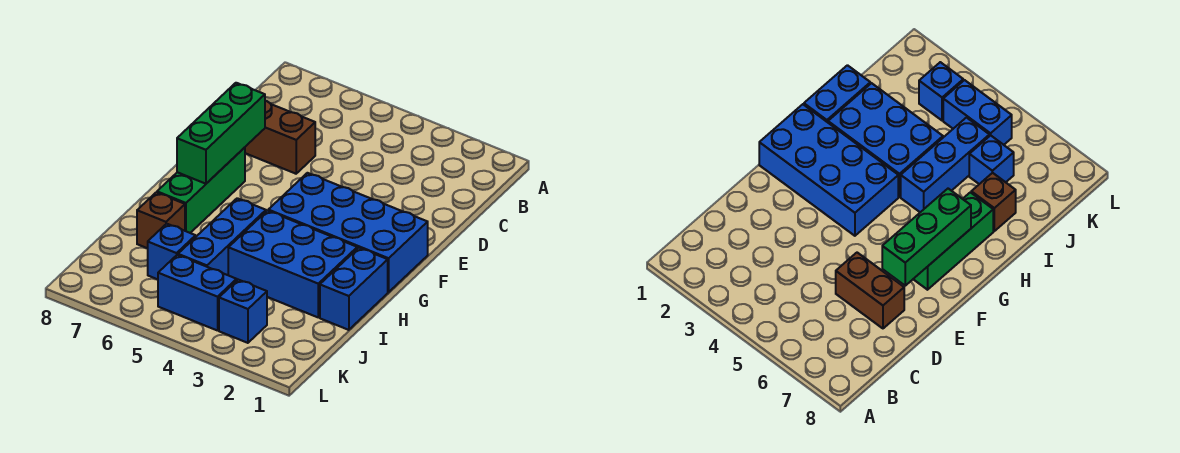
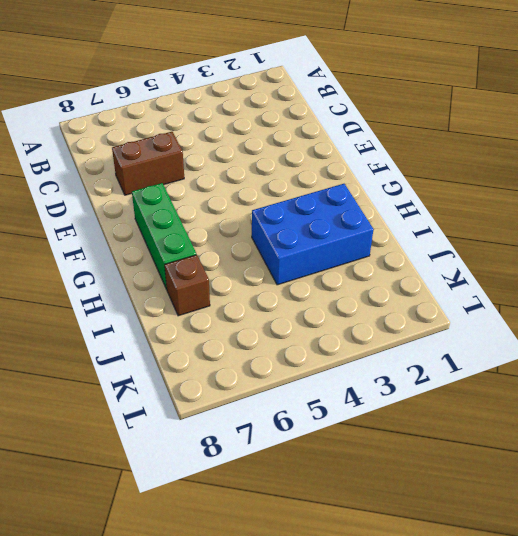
none -> blue 2x4 brick [268,173,428,292]
none -> blue 1x2 brick [320,248,388,330]

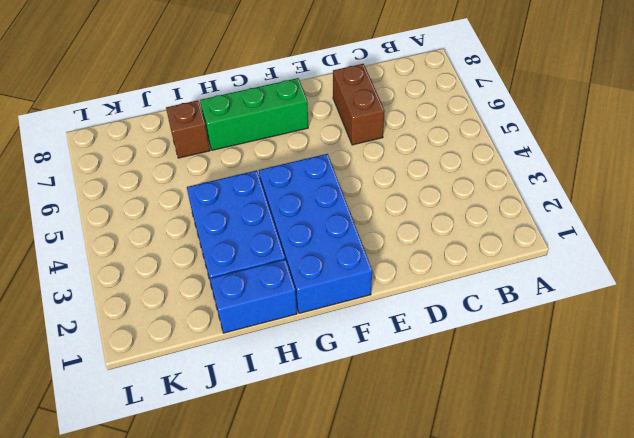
none -> blue 1x3 brick [178,198,266,275]
none -> blue 1x1 brick [147,224,196,280]

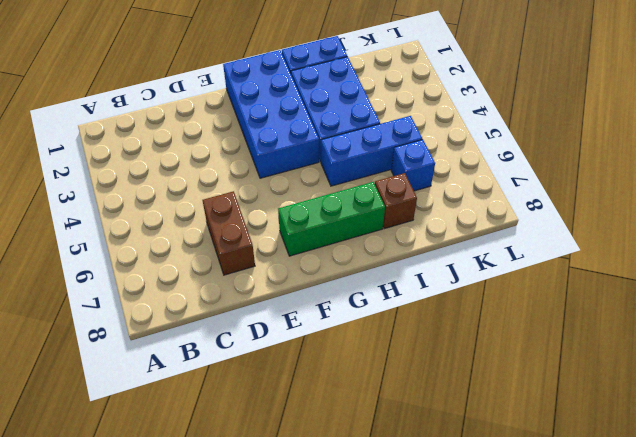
none -> blue 1x1 brick [219,280,267,343]
none -> blue 1x2 brick [158,255,237,331]

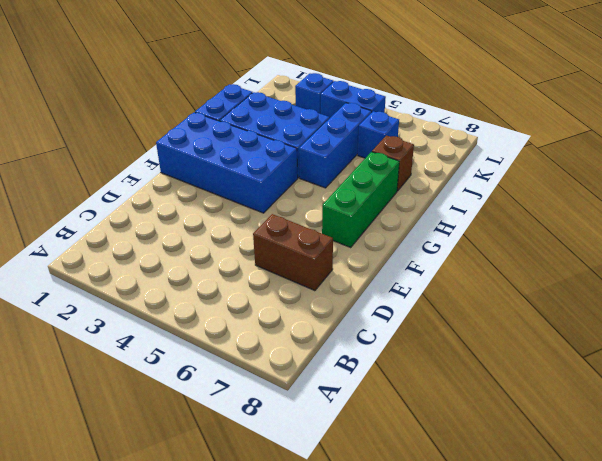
none -> green 1x3 brick [177,83,265,184]

